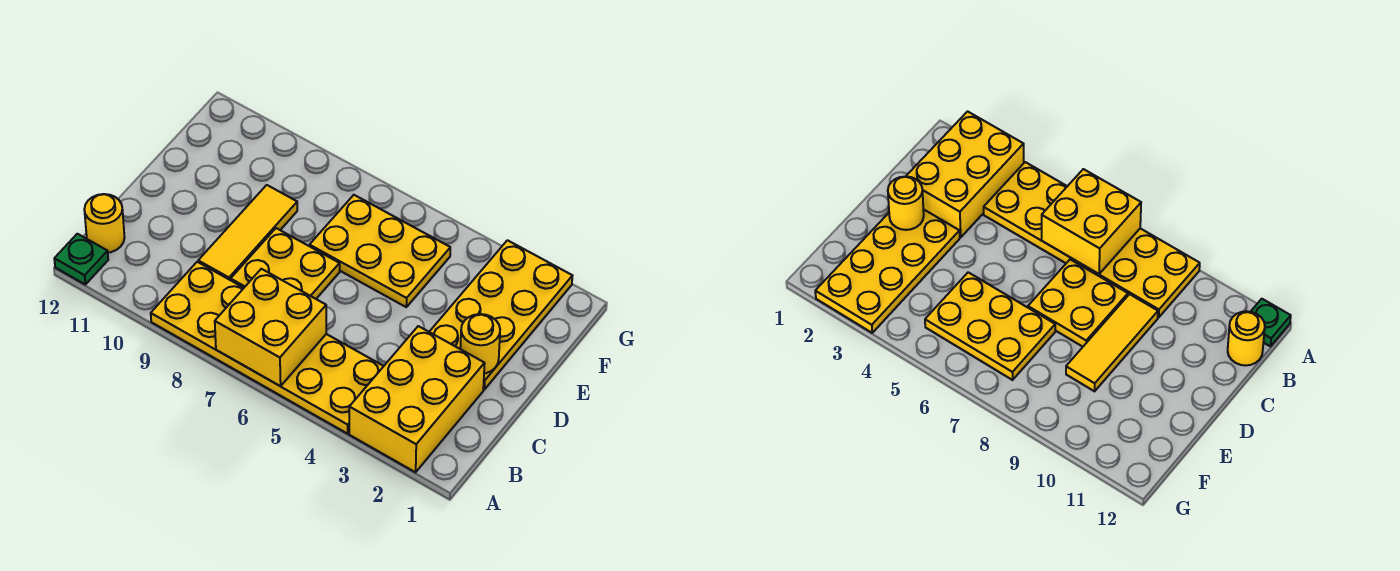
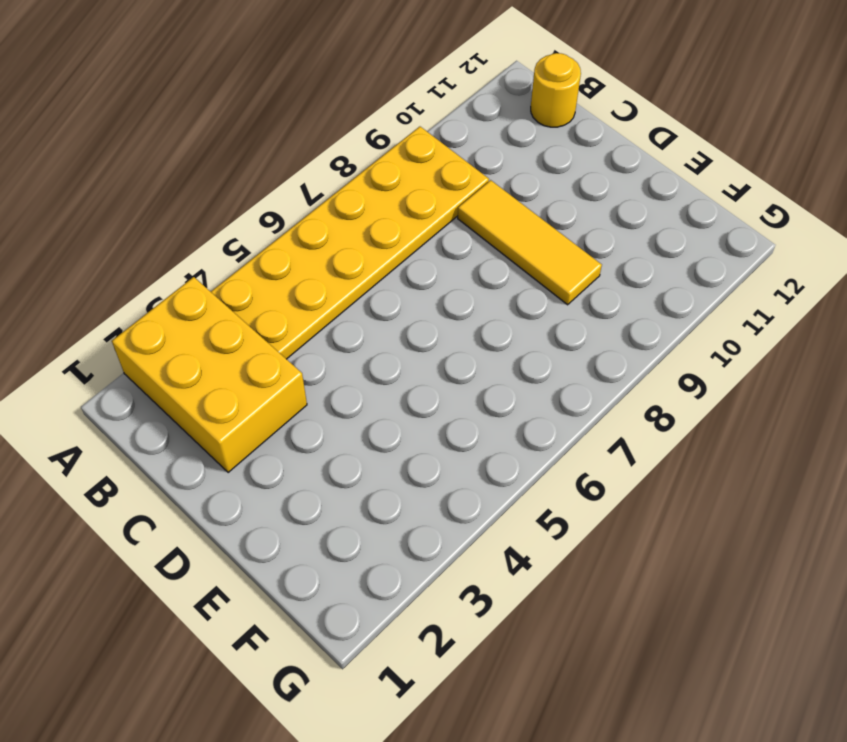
none -> green 1x1 plate [54,234,108,284]
none -> yellow 2x2 plate [231,228,340,299]

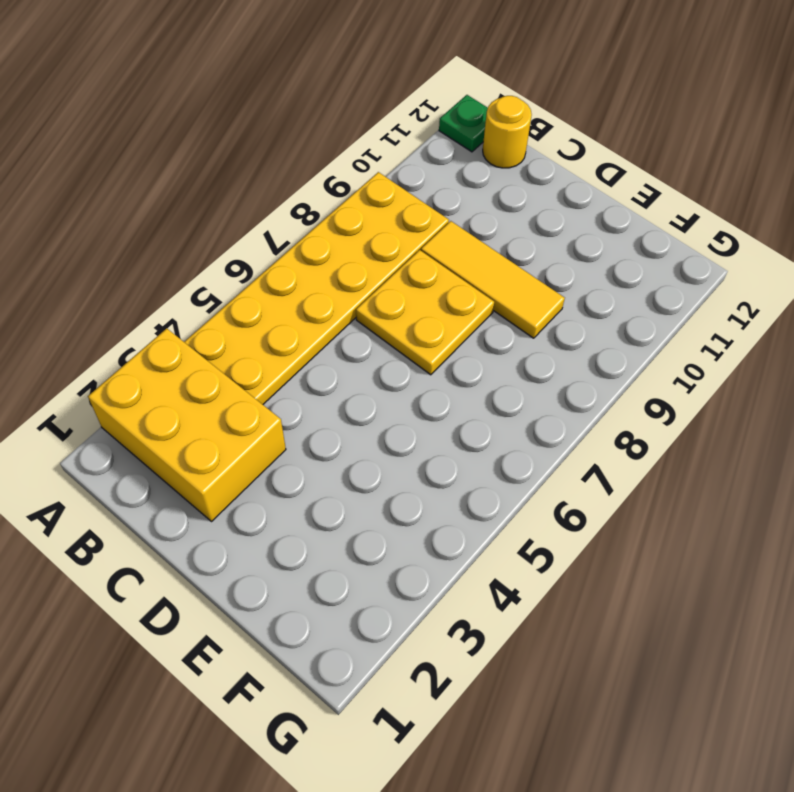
none -> yellow 2x4 plate [430,240,572,389]
none -> yellow 2x3 plate [310,195,450,307]

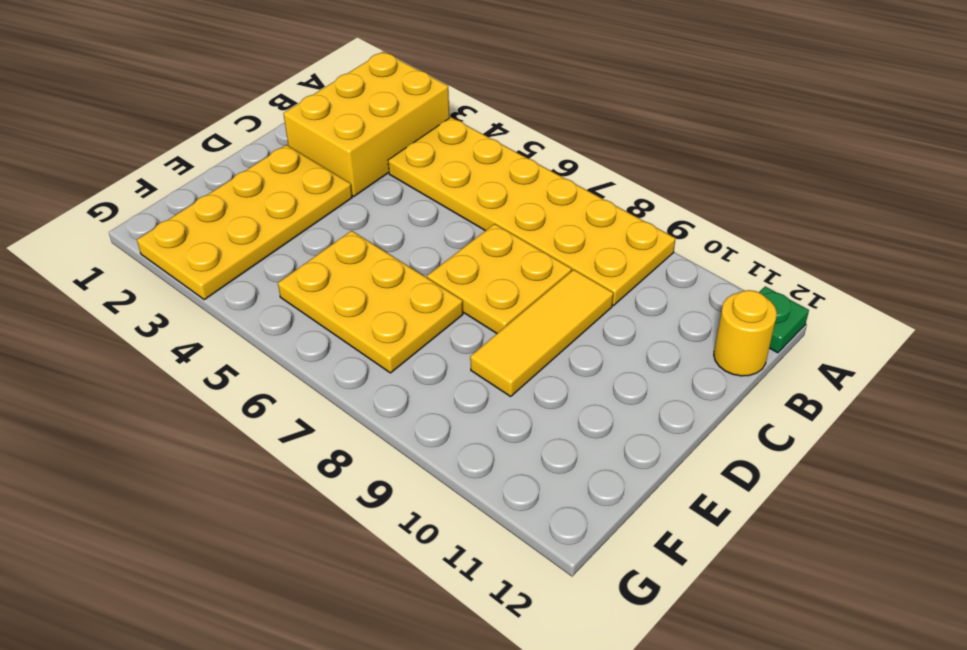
none -> yellow 2x2 brick [215,269,326,386]
none -> yellow 1x1 round brick [460,314,500,374]

